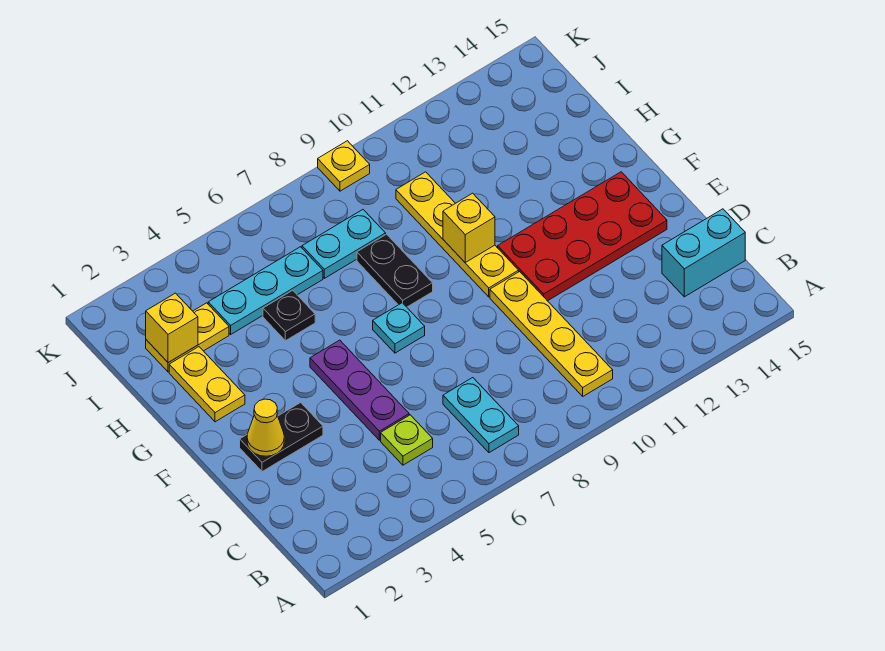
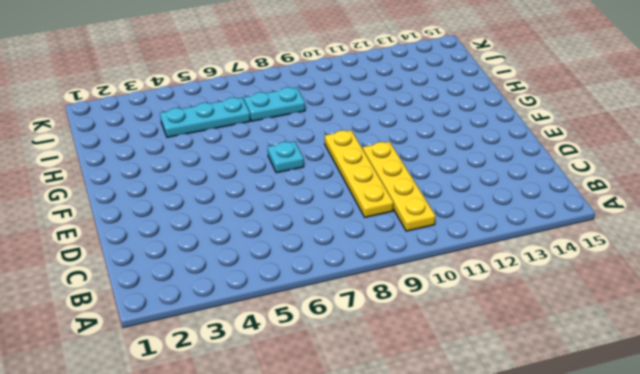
yellow 1x4 plate [325,130,394,217] -> yellow 1x4 plate moved to [396,172,519,297]
none -> cyan 1x2 plate [443,378,519,453]
none -> lime 1x1 plate [381,415,433,465]
none -> cyan 1x2 brick [662,209,745,297]

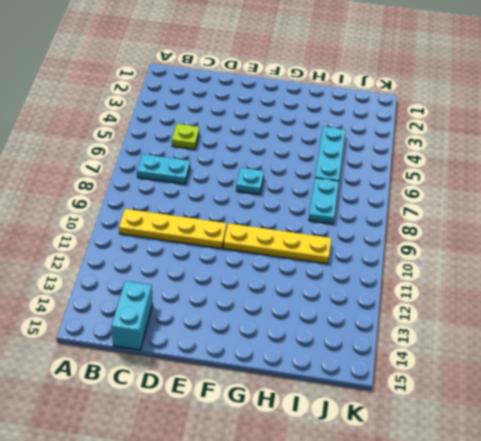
none -> purple 1x3 plate [310,340,409,440]
none -> black 1x2 plate [240,403,323,472]
none -> red 2x4 plate [498,172,667,301]

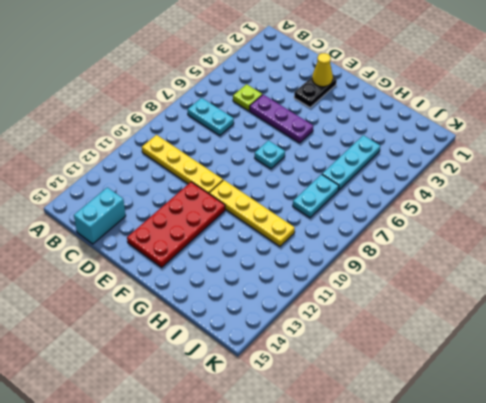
none -> yellow 1x2 plate [169,347,245,422]
none -> black 1x2 plate [357,234,433,307]
none -> black 1x1 plate [263,290,315,341]

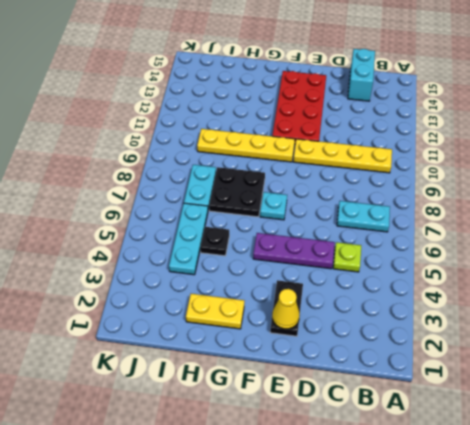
black 2x2 plate [209,167,265,217] -> black 1x2 plate [357,234,433,307]
none -> yellow 1x2 plate [146,303,229,372]
none -> yellow 1x1 plate [318,141,370,191]
none -> yellow 1x1 brick [443,193,495,262]

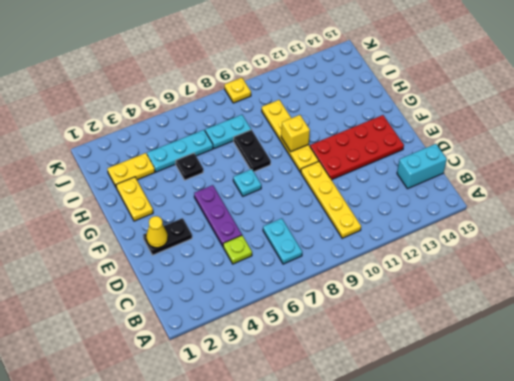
none -> yellow 1x1 brick [146,293,198,363]

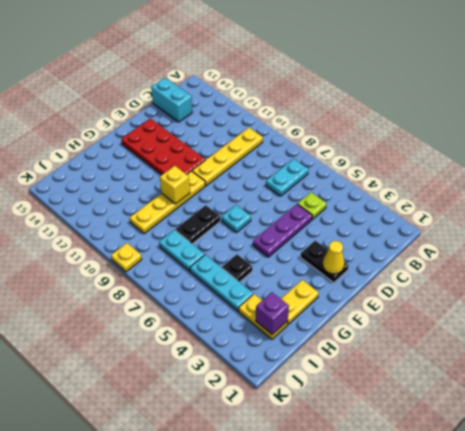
purple 1x1 brick [256,292,289,335] -> yellow 1x1 brick [146,293,198,363]

